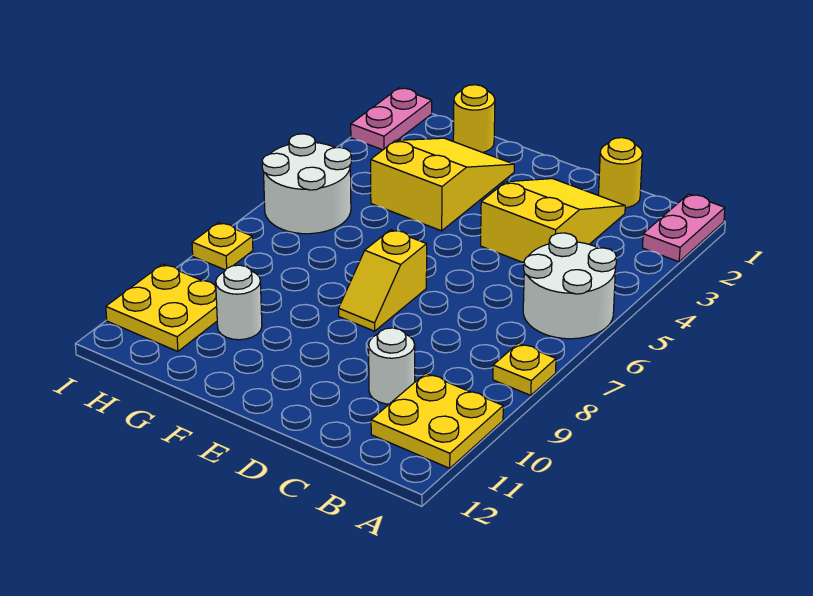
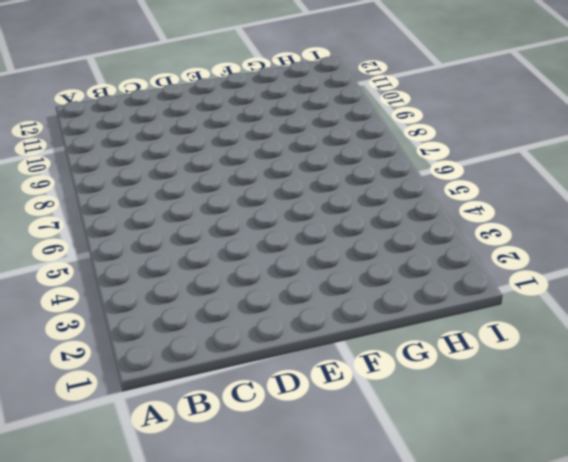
none -> pink 1x2 plate [643,194,725,262]
none -> white 2x2 round brick [523,233,616,339]
none -> yellow 1x1 plate [493,343,556,395]

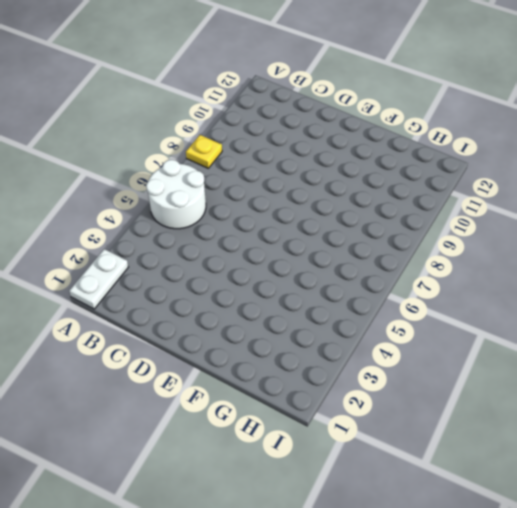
white 1x2 plate [69,249,128,309] -> pink 1x2 plate [643,194,725,262]
none -> yellow 2x2 plate [371,373,503,468]
none -> yellow 1x1 round brick [599,138,642,208]
none -> yellow 2x3 slope [481,179,625,263]

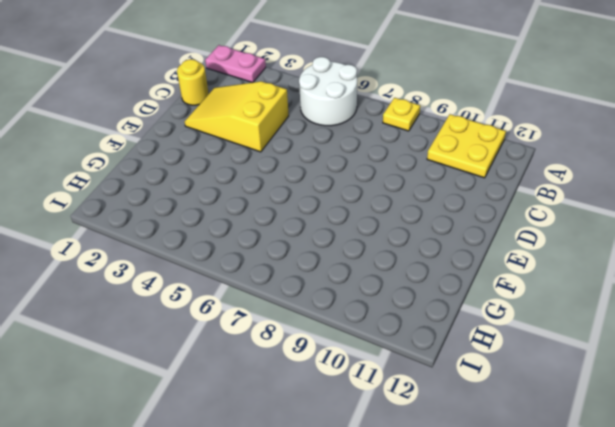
none -> white 1x1 round brick [369,328,415,404]
none -> yellow 1x2 slope [339,230,427,331]
none -> yellow 2x3 slope [371,138,514,231]

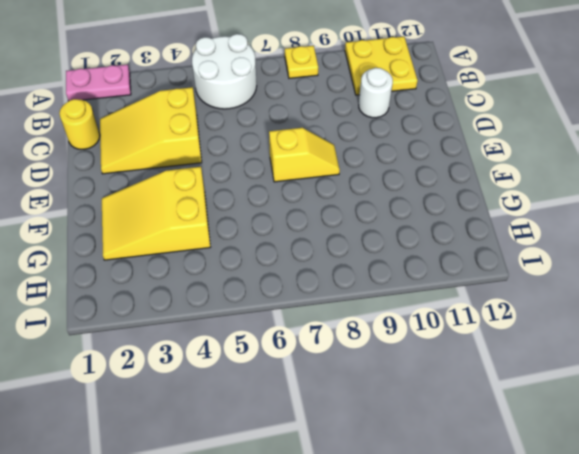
none -> yellow 1x1 round brick [453,85,495,152]
none -> white 1x1 round brick [216,265,262,340]
none -> white 2x2 round brick [262,134,351,234]

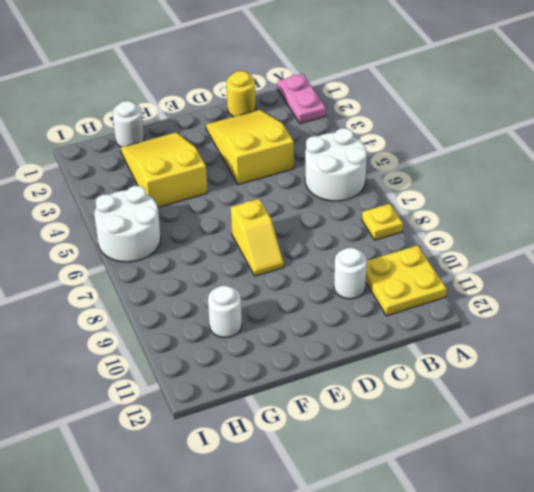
white 1x1 round brick [112,101,144,147] -> yellow 1x1 round brick [453,85,495,152]
none -> yellow 2x2 plate [106,264,217,351]
none -> pink 1x2 plate [351,88,432,150]
none -> yellow 1x1 plate [192,223,253,270]

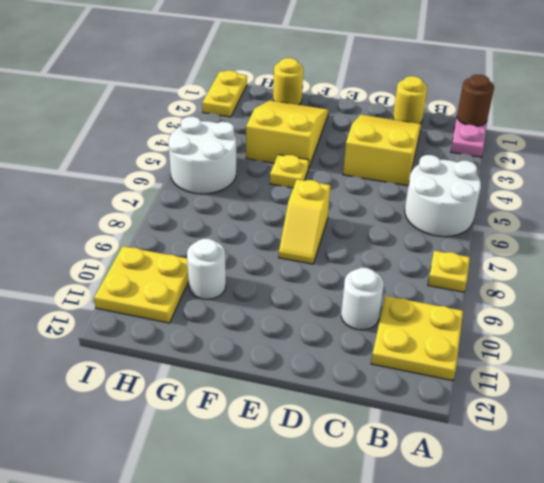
brown 1x1 round brick [457,75,494,126] -> none
yellow 1x1 plate [270,155,309,188] -> yellow 1x1 plate moved to [192,223,253,270]
yellow 1x2 plate [202,70,247,117] -> pink 1x2 plate [351,88,432,150]

